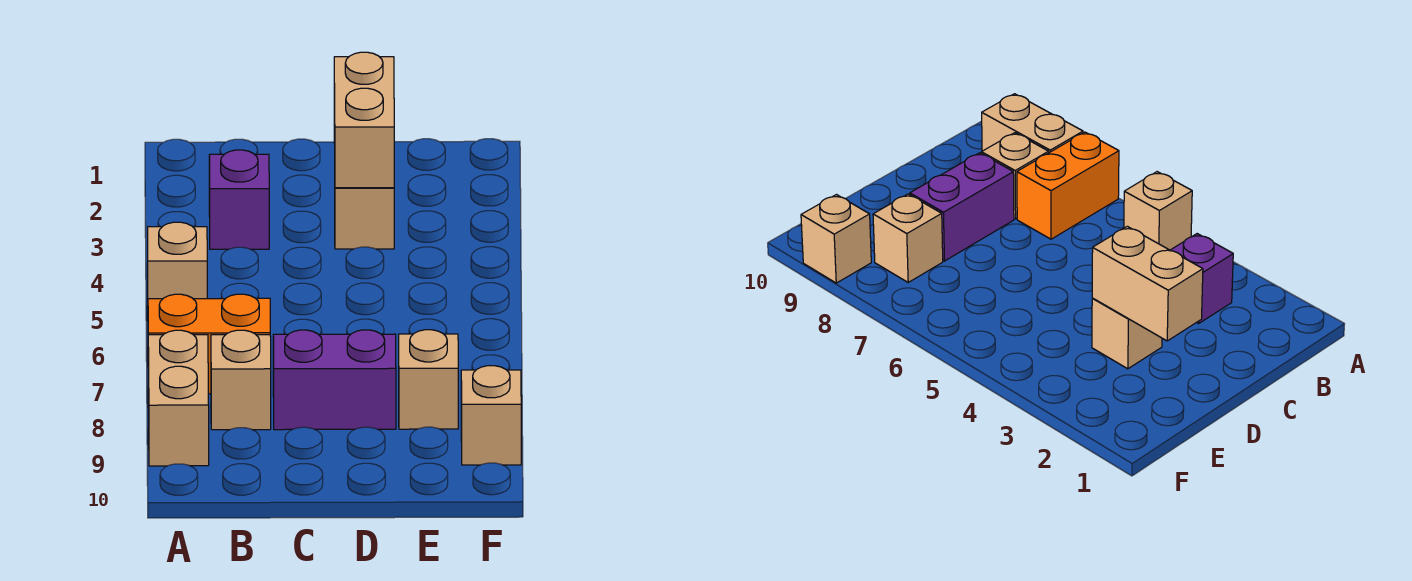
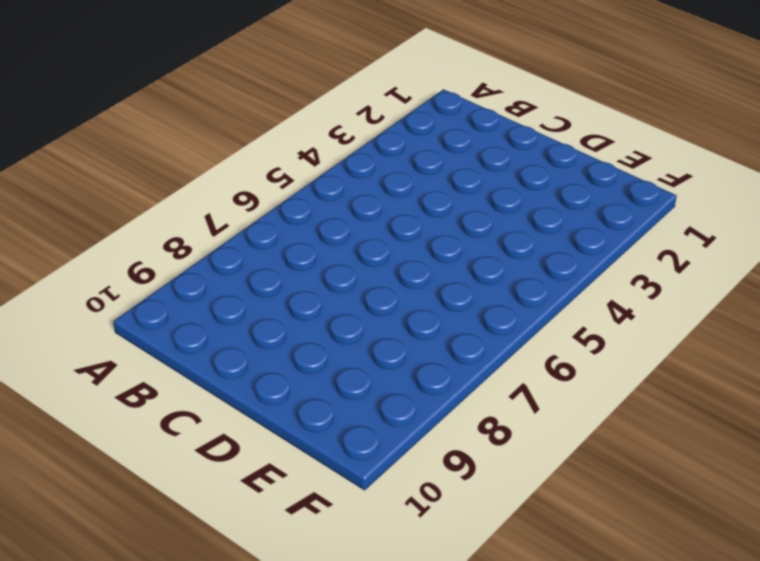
none -> tan 1x1 brick [148,222,207,299]
none -> orange 1x2 brick [148,294,270,394]

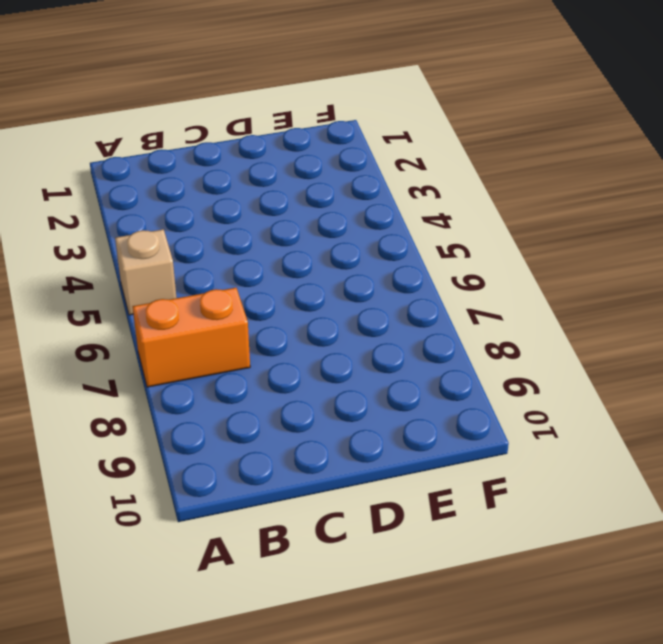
none -> tan 1x2 brick [148,330,209,466]
none -> purple 1x1 brick [209,150,269,249]

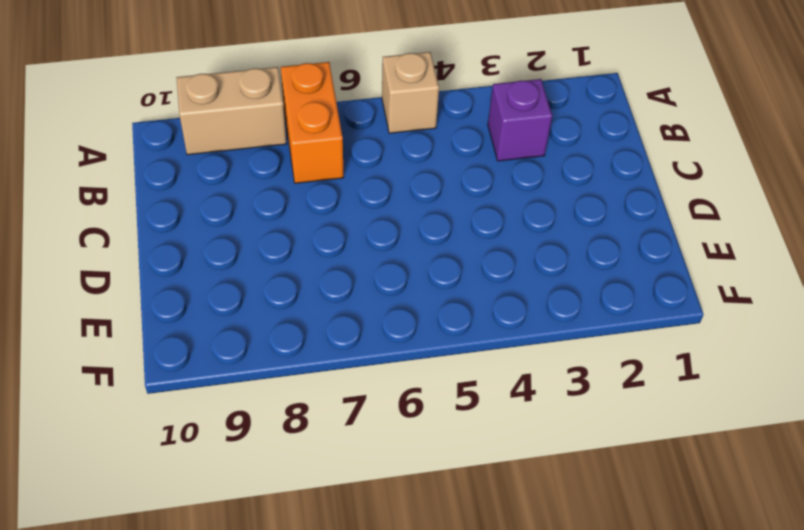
none -> tan 1x1 brick [211,330,271,430]
none -> purple 1x2 brick [273,330,396,430]

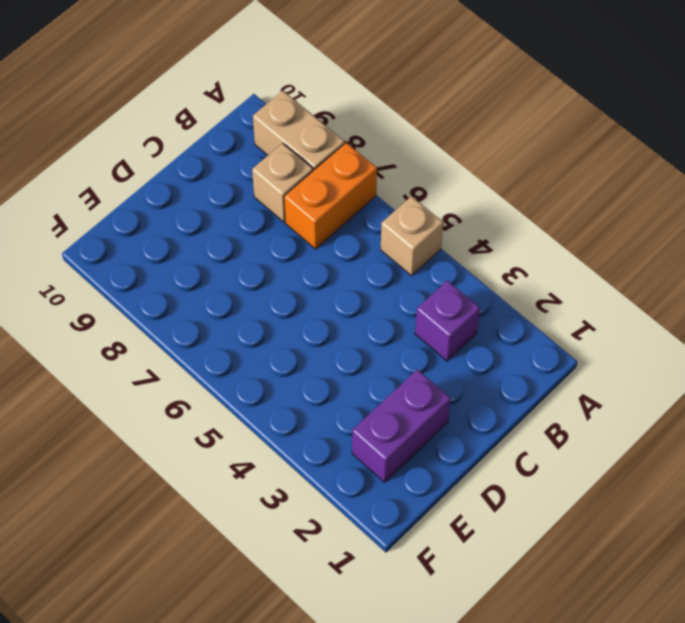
purple 1x2 brick [352,370,451,482] -> purple 1x2 brick moved to [273,330,396,430]
none -> tan 1x1 brick [335,188,394,249]
none -> tan 1x1 brick [399,330,458,429]

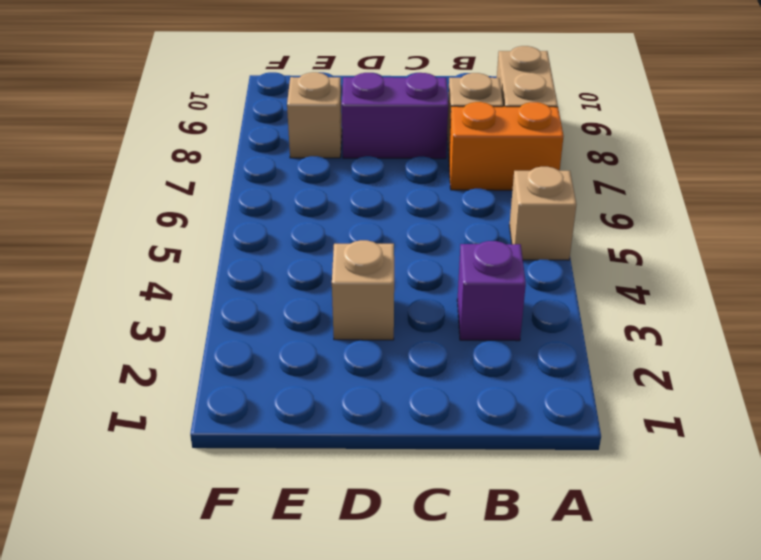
none -> tan 1x1 brick [461,366,521,465]
none -> tan 1x2 brick [334,52,394,188]

